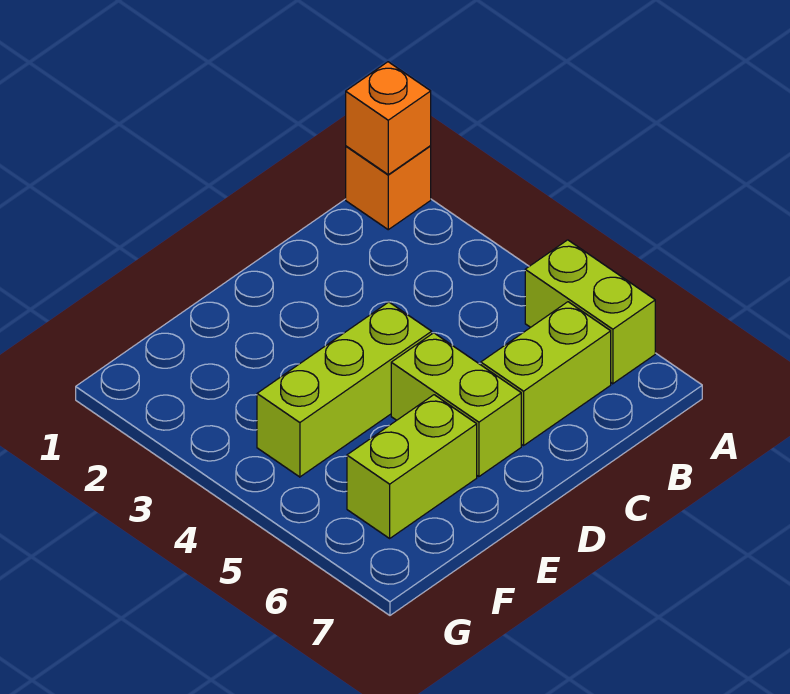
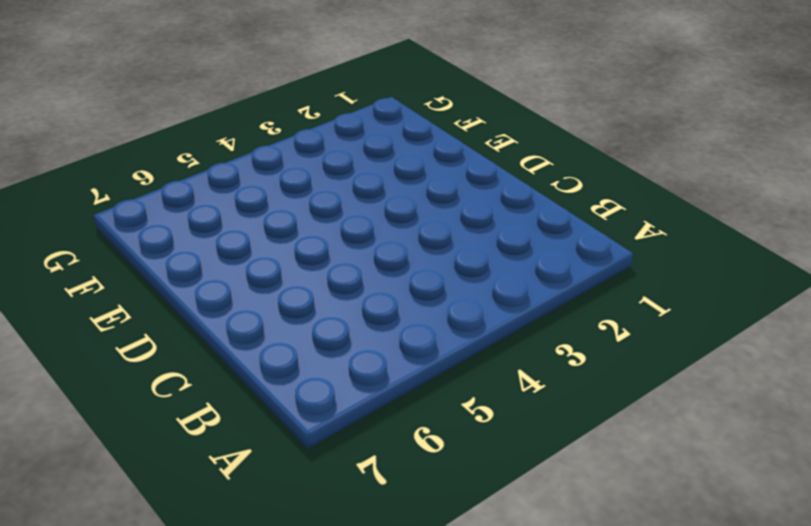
none -> orange 1x1 brick [346,146,431,230]
none -> lime 1x2 brick [525,240,655,384]

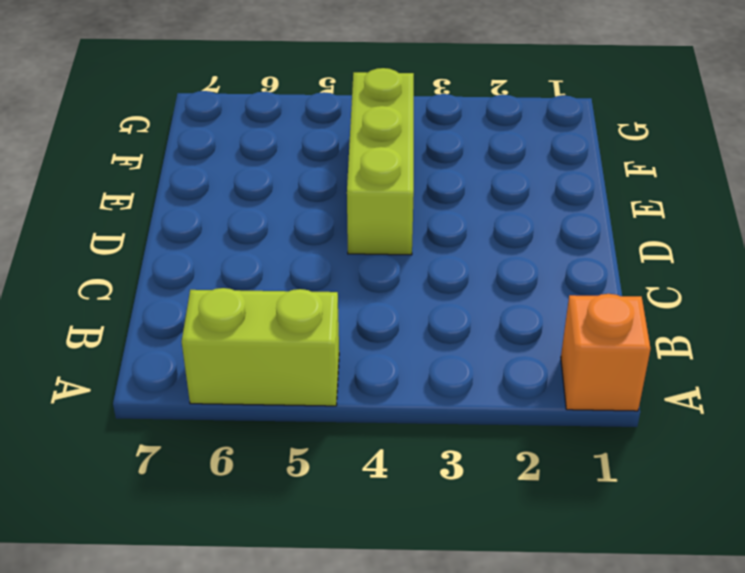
none -> lime 1x2 brick [481,302,611,446]
none -> lime 1x2 brick [391,333,521,477]

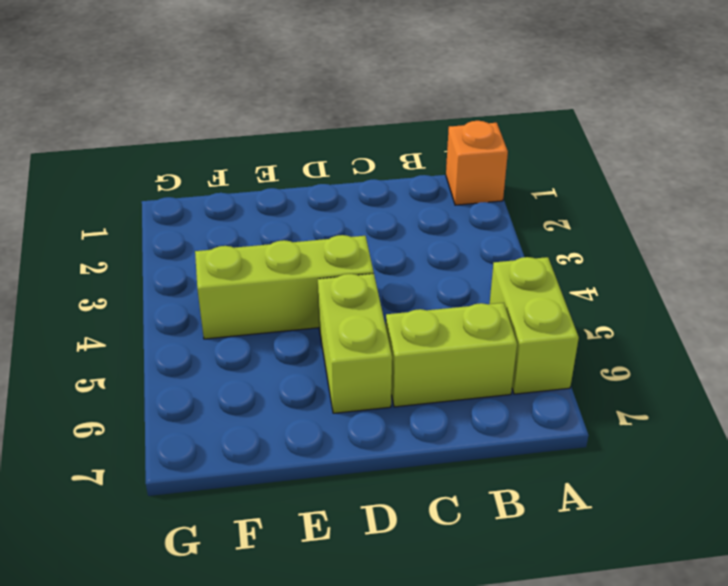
none -> lime 1x2 brick [347,395,477,538]
none -> orange 1x1 brick [346,62,431,175]

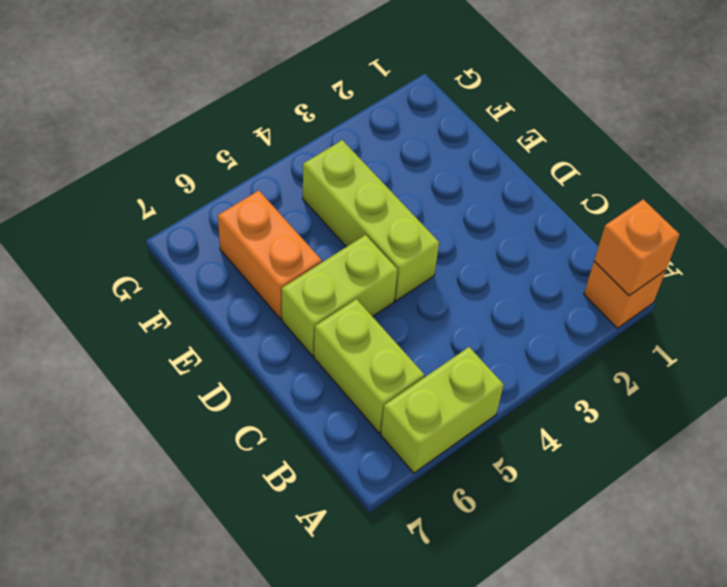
orange 1x2 brick [218,191,322,319] -> lime 1x2 brick [347,395,477,538]

